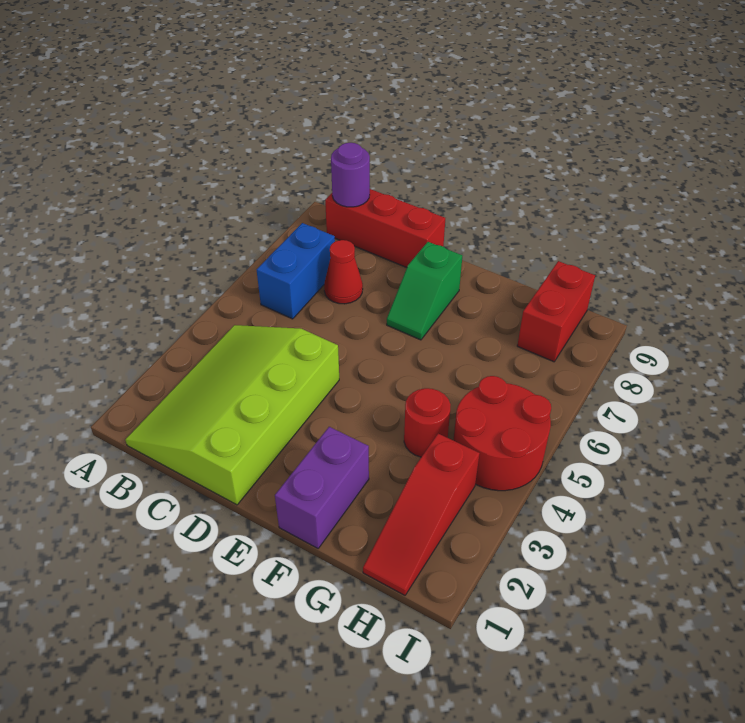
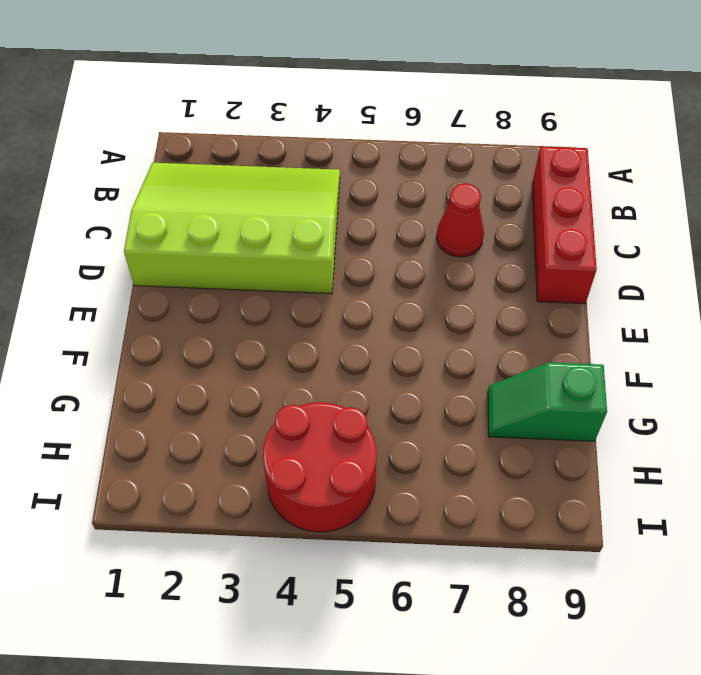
green 1x2 slope [488,362,607,441] -> green 1x2 slope moved to [387,242,462,340]
none -> blue 1x2 brick [257,223,335,319]
none -> purple 1x2 brick [275,427,369,548]

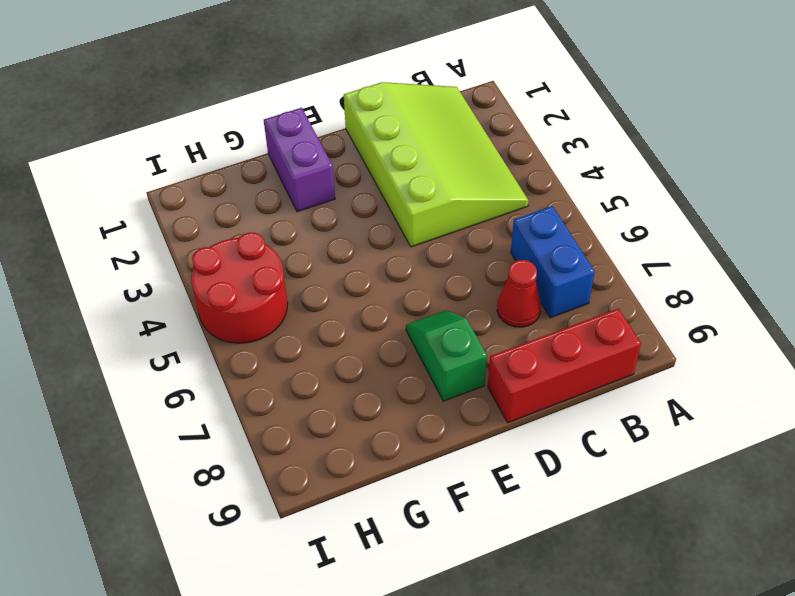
none -> red 1x1 round brick [404,388,451,457]
none -> red 1x3 slope [363,434,480,595]

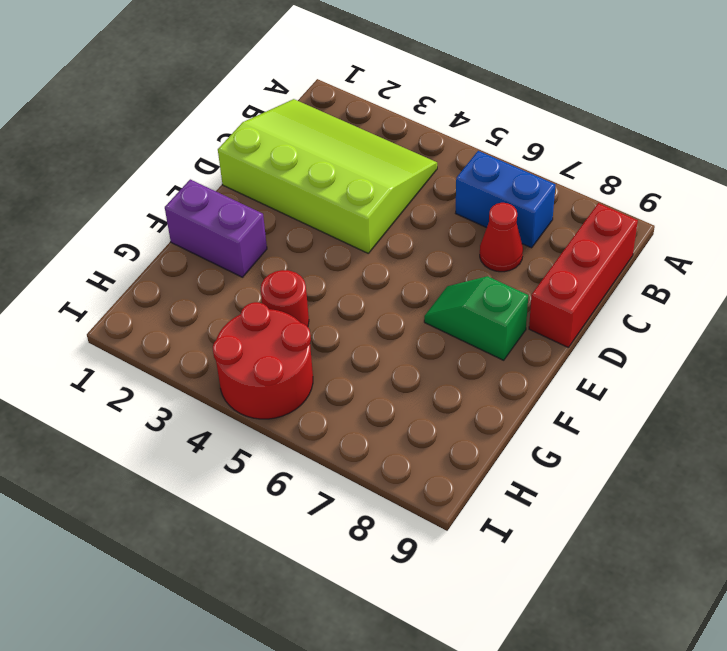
none -> red 1x3 slope [363,434,480,595]
none -> red 1x2 brick [517,261,595,362]

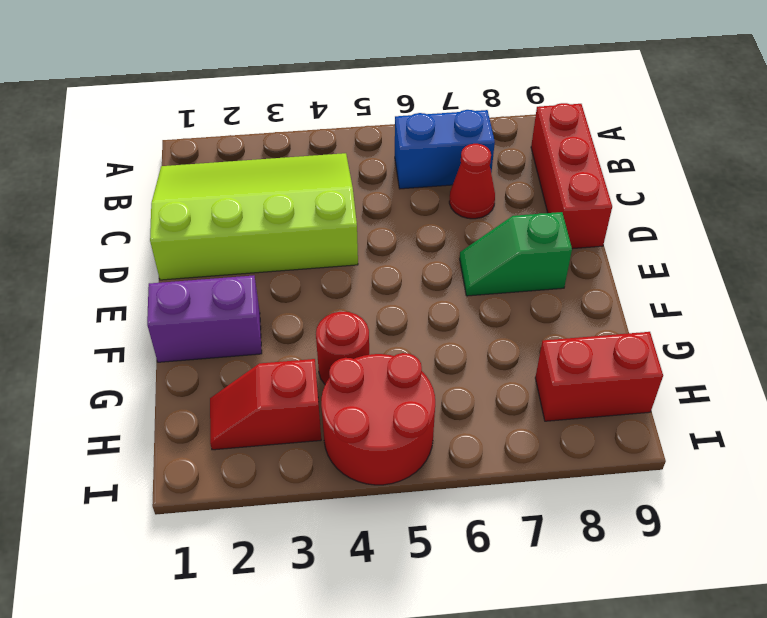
red 1x2 slope [210,359,321,450] -> red 1x3 slope [363,434,480,595]
none -> purple 1x1 round brick [331,143,370,207]

